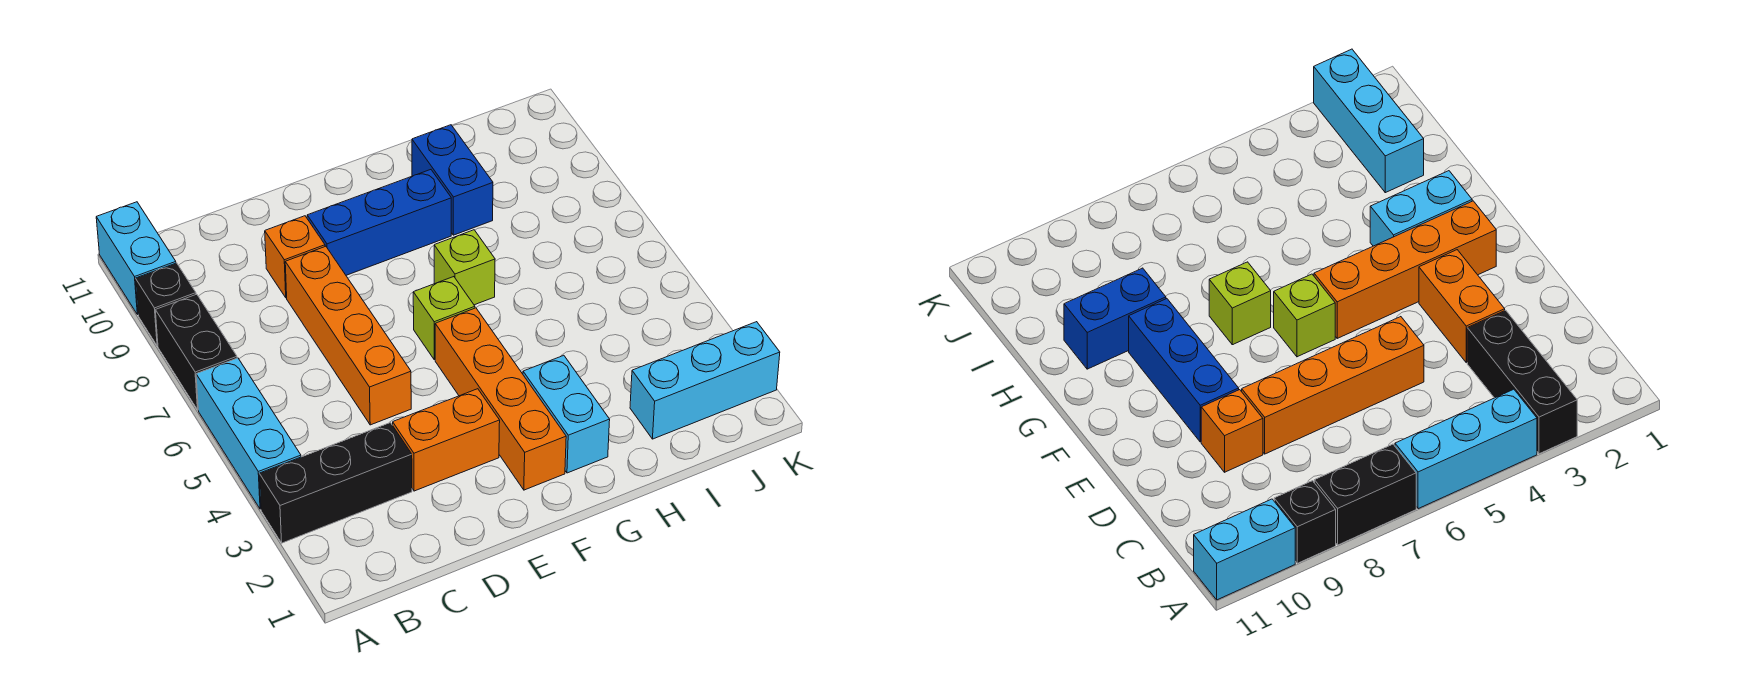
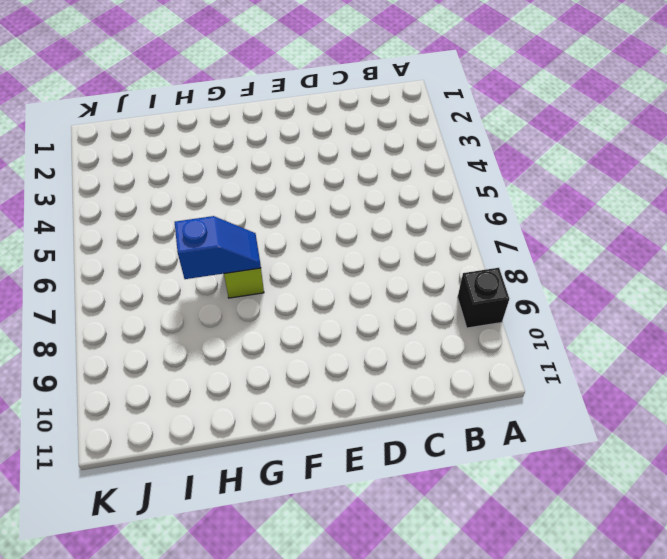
blue 1x2 slope [175,216,261,279] -> none
none -> black 1x3 brick [259,423,412,543]
none -> cyan 1x3 brick [196,358,301,509]
none -> black 1x2 brick [155,294,237,410]

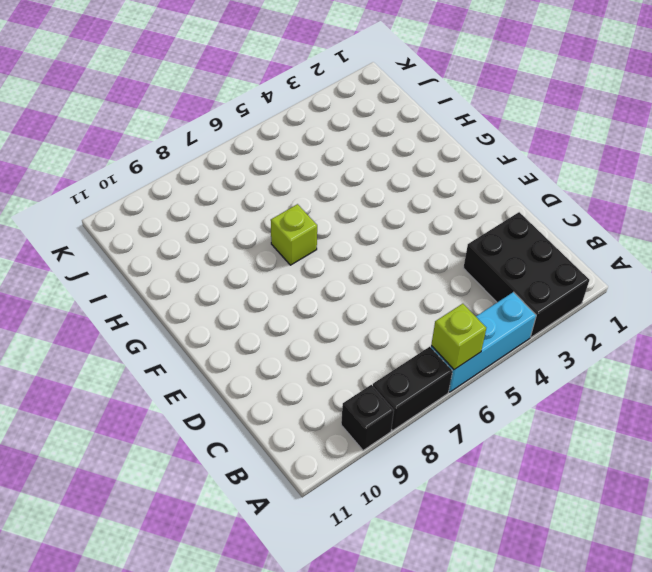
black 2x3 brick [463,212,589,337] -> black 1x3 brick [259,423,412,543]
lime 1x1 brick [431,304,486,370] -> lime 1x1 brick moved to [413,277,475,360]
none -> cyan 1x2 brick [96,202,176,315]
none -> orange 1x2 brick [393,389,500,491]
none -> orange 1x4 brick [285,246,411,425]

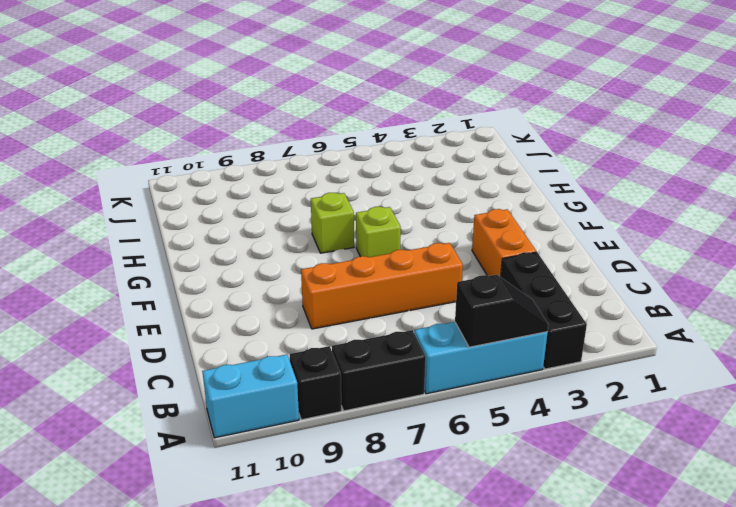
black 1x2 slope [455,275,549,347] -> none
none -> orange 1x1 brick [265,216,325,298]
none -> blue 1x3 brick [307,170,451,275]
none -> orange 1x4 brick [435,308,566,490]

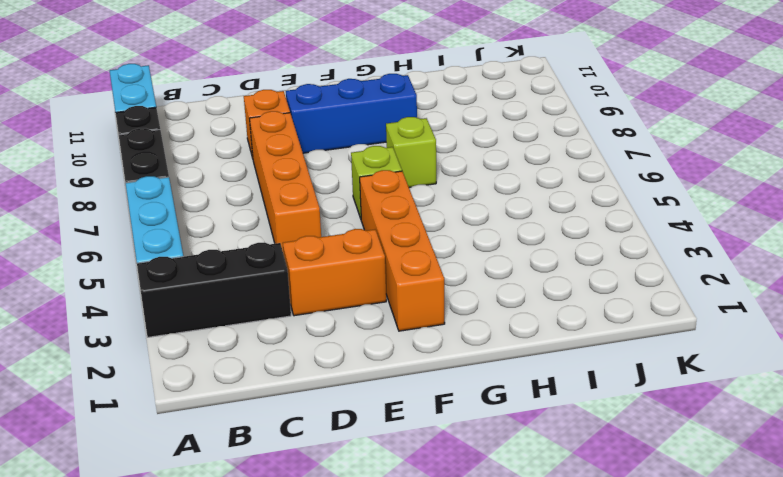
none -> cyan 1x2 brick [523,355,610,473]
none -> blue 1x2 brick [412,125,493,235]
none -> cyan 1x3 brick [630,322,780,439]

